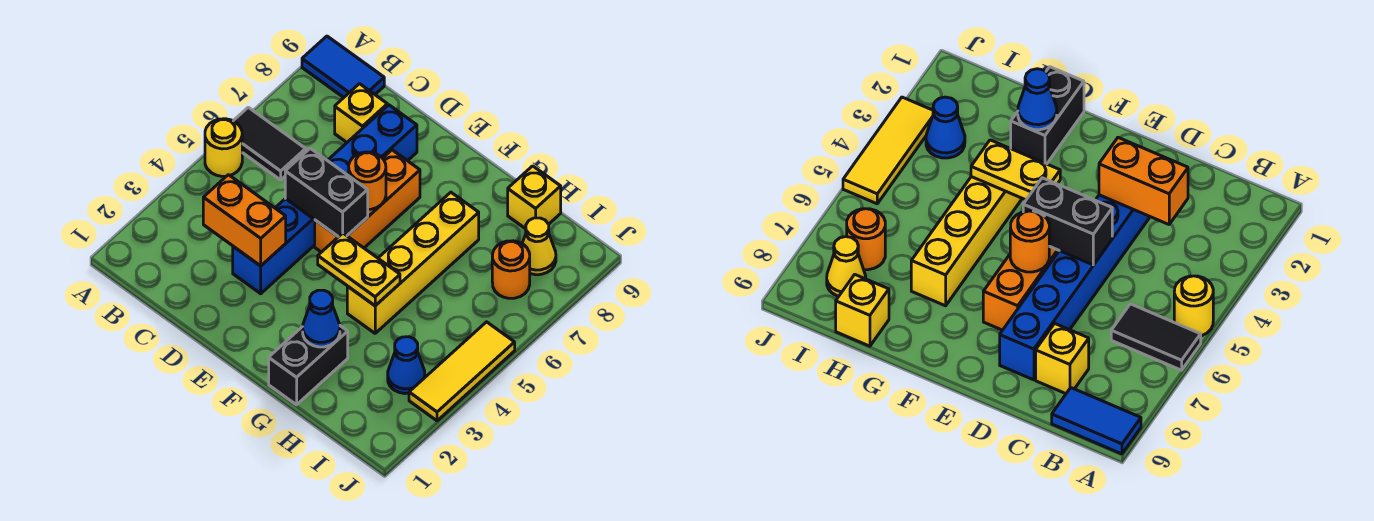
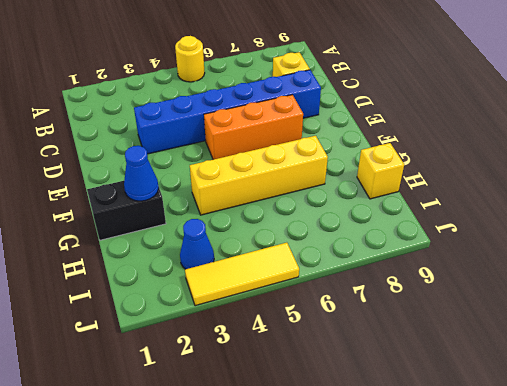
none -> black 1x2 tile [234,107,306,180]
none -> blue 1x2 tile [302,36,384,97]
none -> orange 1x1 round brick [492,241,530,298]

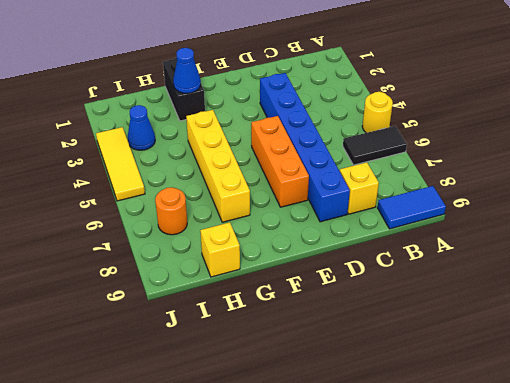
none -> yellow 1x1 cone [522,218,556,275]
none -> orange 1x2 brick [203,175,286,266]
none -> black 1x2 brick [285,148,368,237]

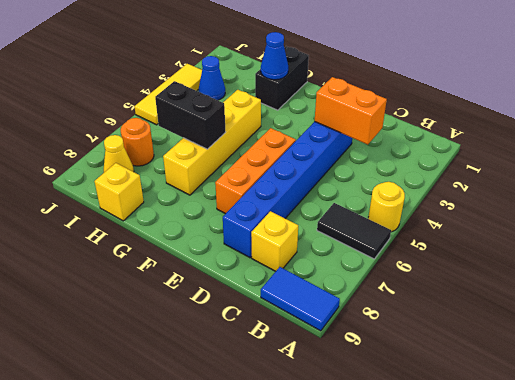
black 1x2 brick [155,81,225,149] -> black 1x2 brick moved to [285,148,368,237]
none -> orange 1x1 round brick [349,152,386,210]
none -> yellow 1x2 plate [318,233,400,306]

